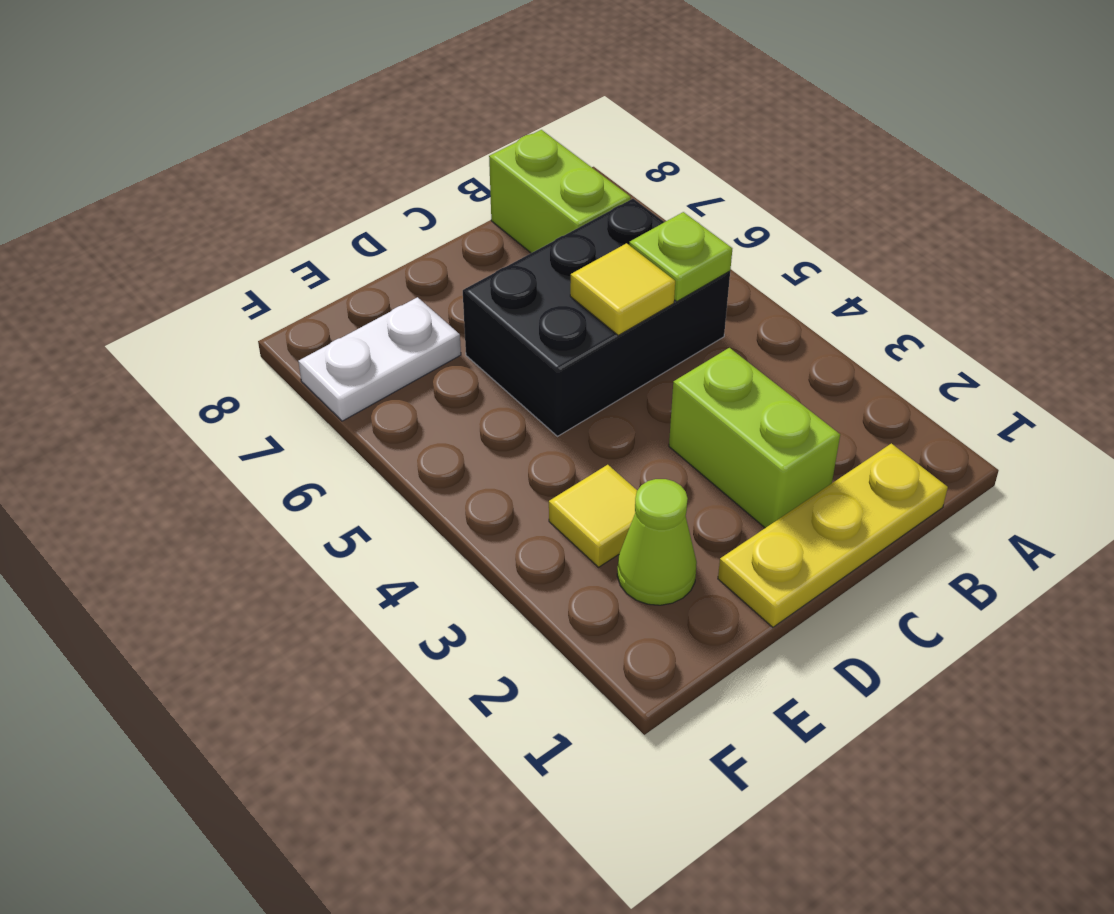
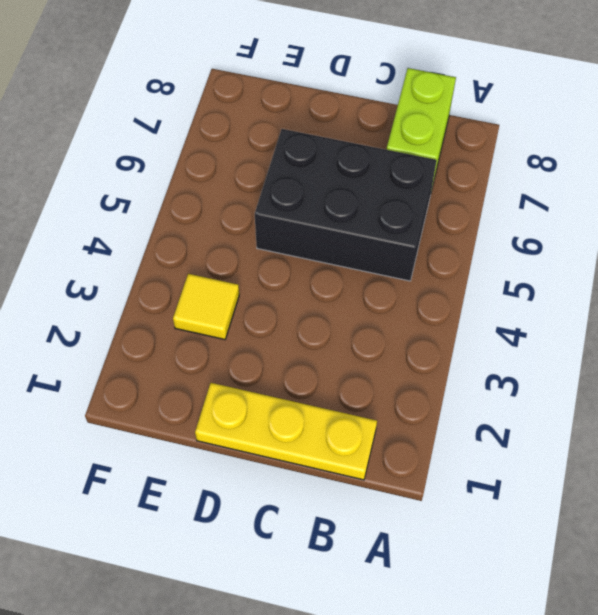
none -> lime 1x2 brick [669,348,840,528]
none -> lime 1x1 cone [617,479,697,605]

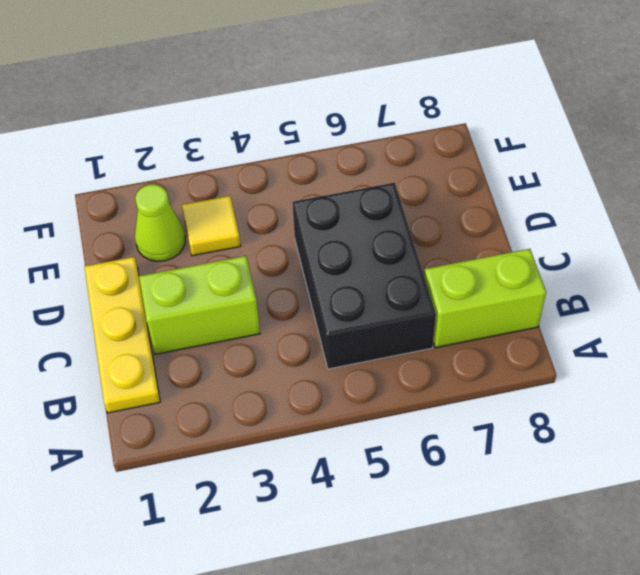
none -> white 1x2 plate [298,297,461,421]
none -> lime 1x1 plate [629,212,732,301]

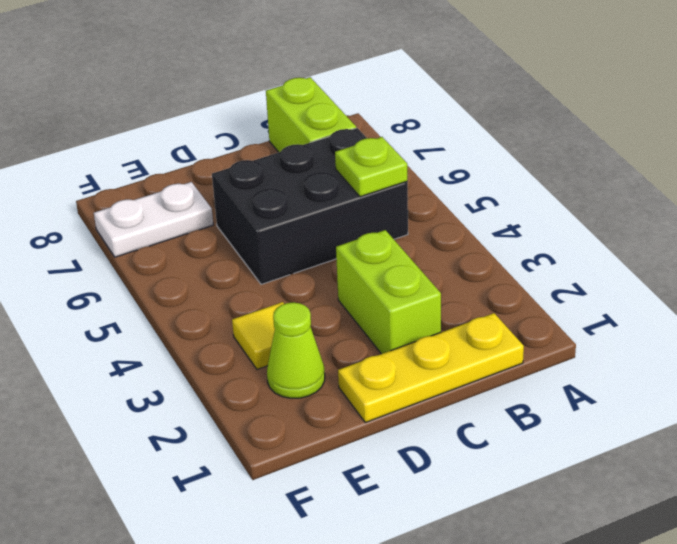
none -> yellow 1x1 tile [570,243,675,335]

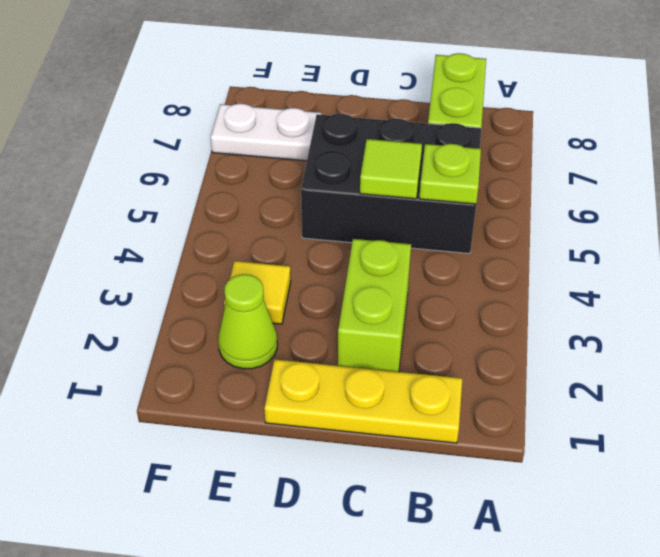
lime 1x1 tile [360,139,422,199] -> yellow 1x1 tile [570,243,675,335]

